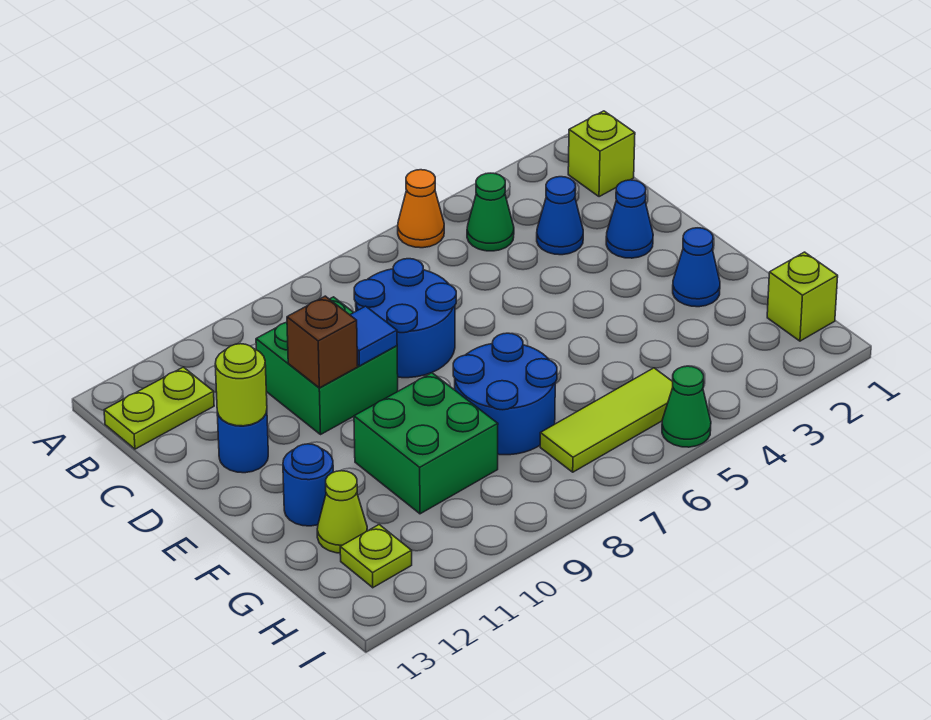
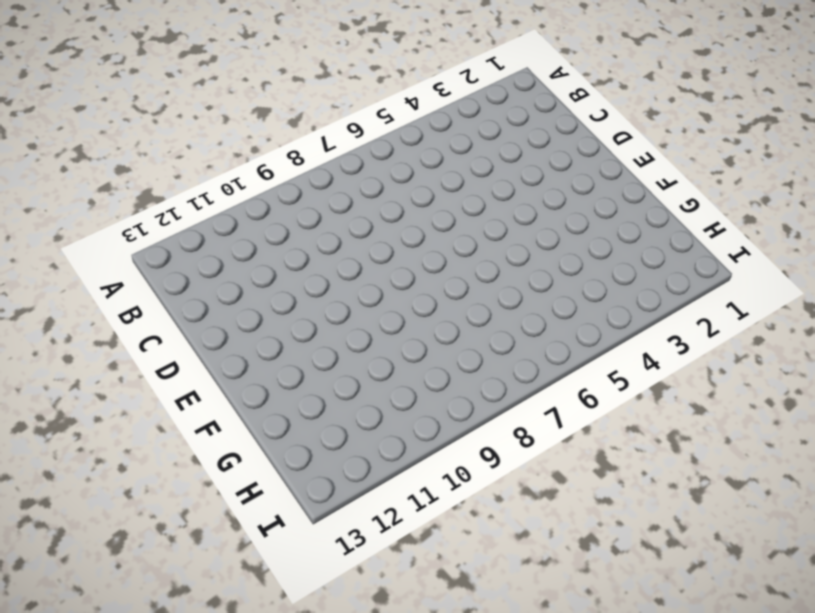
none -> orange 1x1 cone [398,170,444,248]
none -> lime 1x1 brick [568,111,635,197]
none -> green 1x1 cone [467,173,514,251]

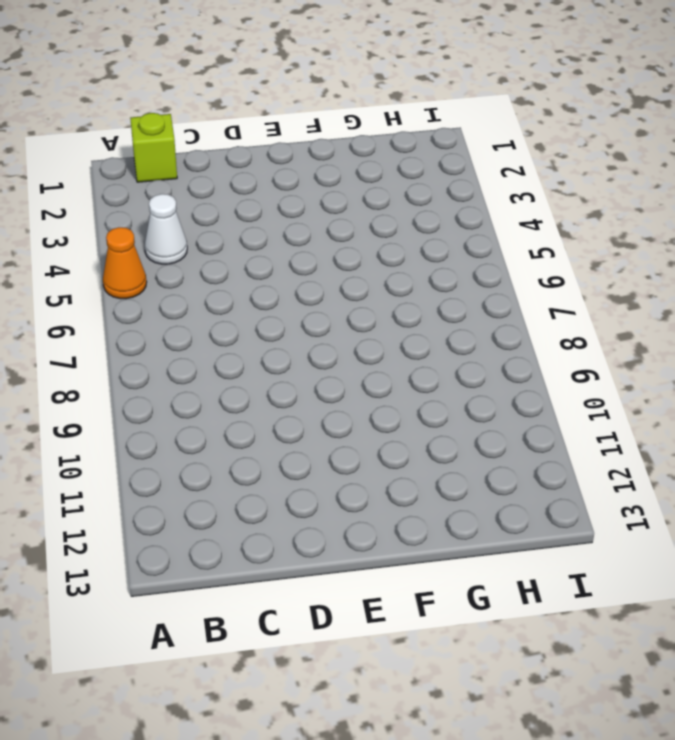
white 1x1 cone [145,194,187,264] -> green 1x1 cone [467,173,514,251]
none -> lime 1x2 plate [104,367,214,449]
none -> blue 1x1 cone [537,177,583,255]
none -> blue 2x2 round brick [354,259,456,378]

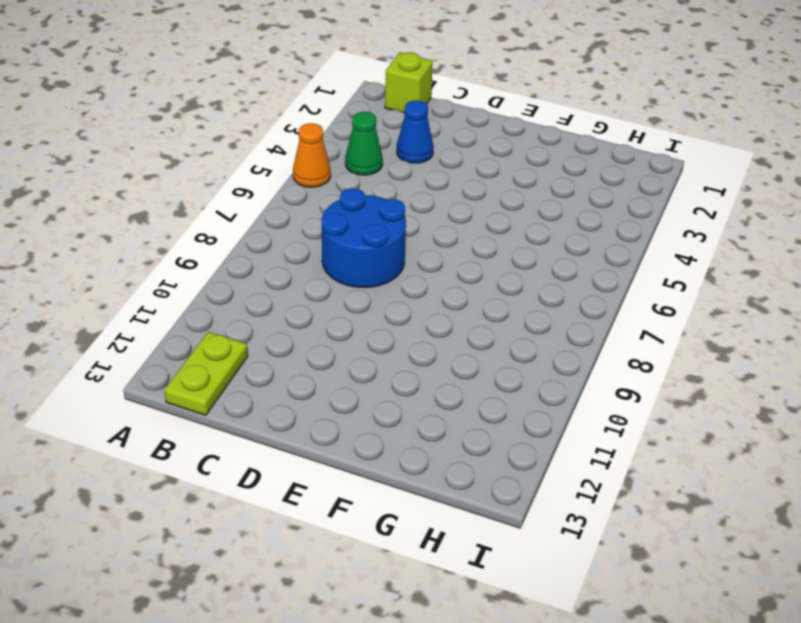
none -> green 2x2 brick [256,297,398,434]
none -> blue 1x1 cone [606,180,653,258]
none -> blue 1x1 round brick [217,411,268,473]

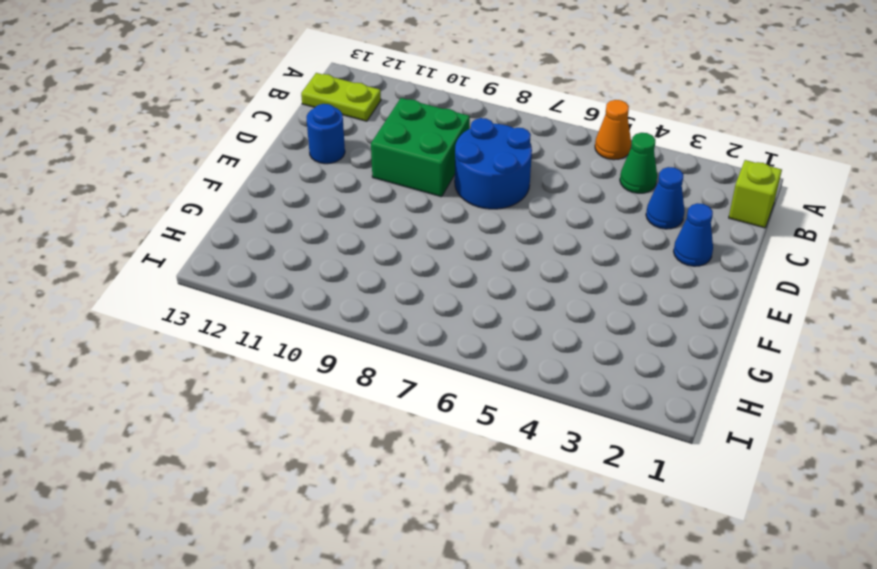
none -> blue 1x1 cone [673,228,720,307]
none -> blue 2x2 round brick [453,333,557,455]
none -> green 2x2 brick [354,373,498,514]

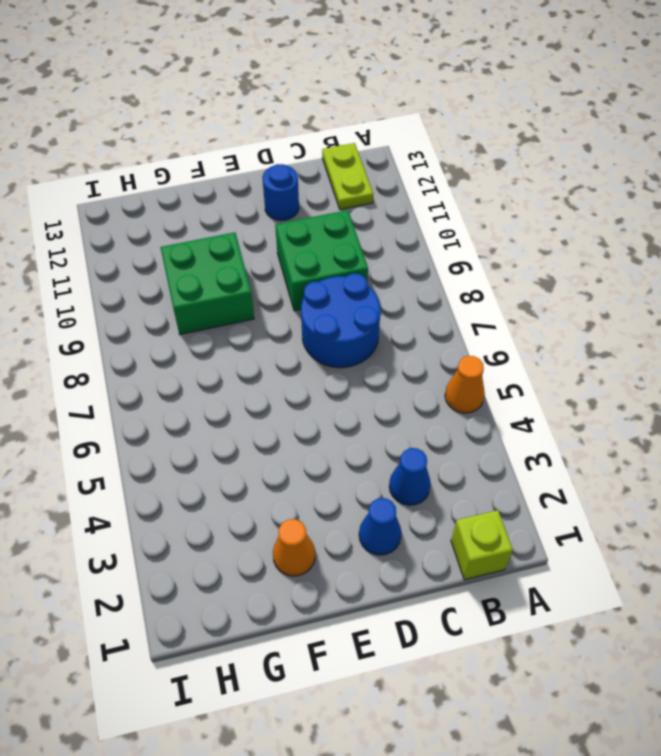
orange 1x1 cone [273,519,315,576] -> blue 1x1 cone [673,228,720,307]
none -> green 1x1 cone [467,173,514,251]
none -> blue 2x2 round brick [453,333,557,455]
none -> blue 1x1 round brick [283,444,333,526]

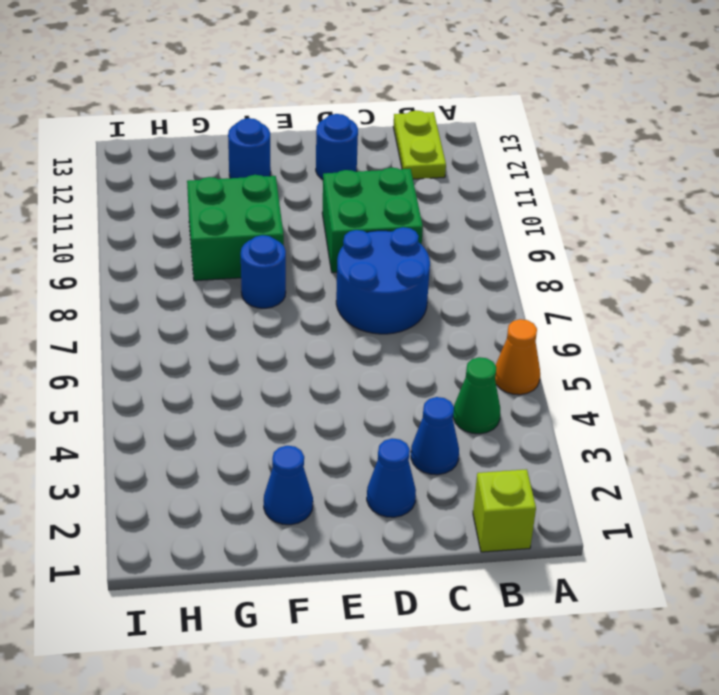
blue 1x1 round brick [241,235,286,308] -> blue 2x2 round brick [453,333,557,455]
none -> lime 1x1 cone [317,471,367,553]
none -> lime 1x1 brick [767,252,838,341]
none -> lime 1x3 tile [540,368,673,472]

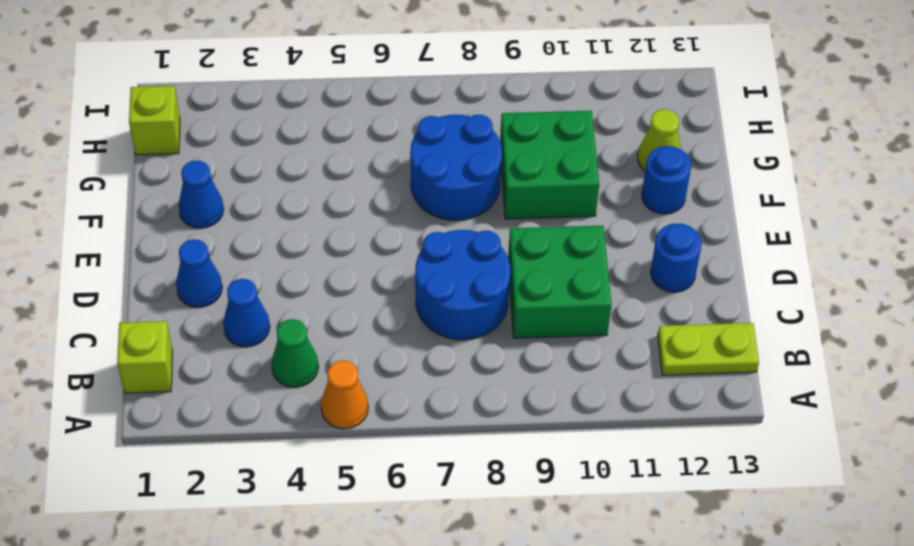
none -> lime 1x3 tile [540,368,673,472]
none -> lime 1x1 plate [340,525,412,588]
none -> green 1x1 cone [662,366,711,447]

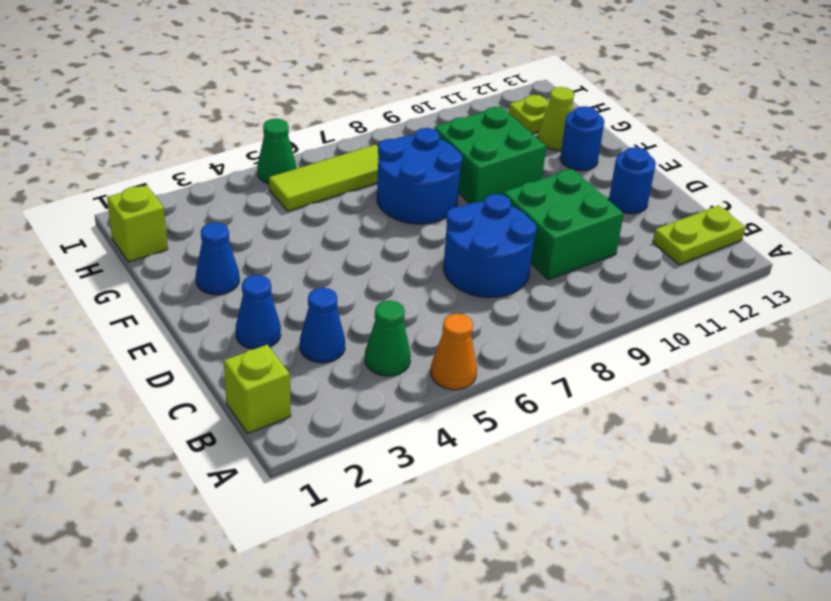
none -> blue 1x1 tile [350,306,397,366]
none -> brown 1x1 brick [287,296,358,388]
none -> lime 1x1 round brick [215,344,267,426]

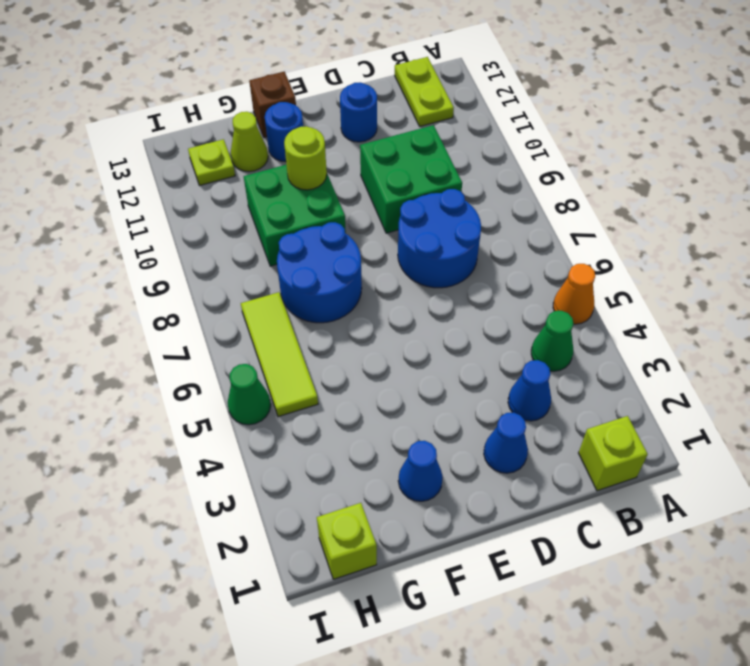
lime 1x1 round brick [284,126,327,190] -> lime 1x1 round brick moved to [215,344,267,426]
brown 1x1 brick [249,72,296,137] -> brown 1x1 brick moved to [287,296,358,388]
none -> blue 1x1 tile [350,306,397,366]

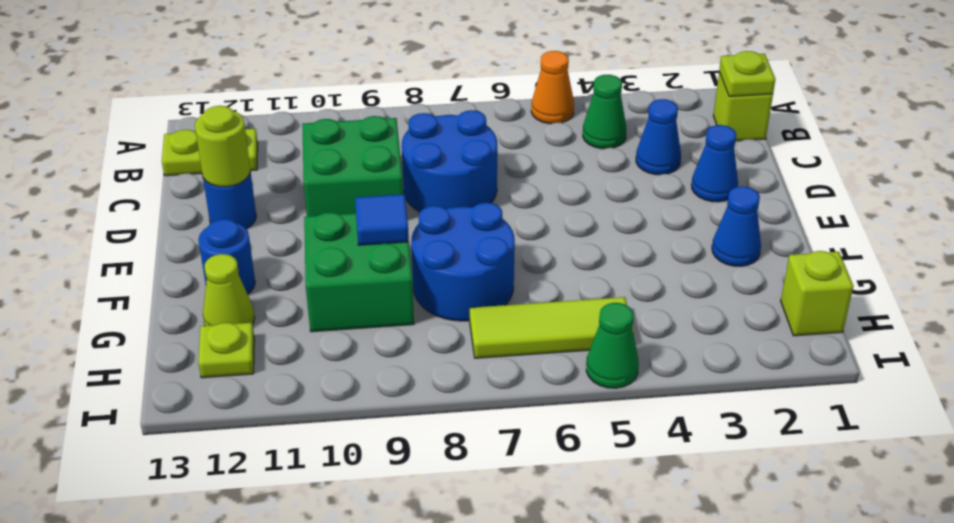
lime 1x1 plate [719,51,775,97] -> none
blue 1x1 tile [355,194,409,245] -> blue 1x1 tile moved to [350,306,397,366]
none -> brown 1x1 brick [287,296,358,388]

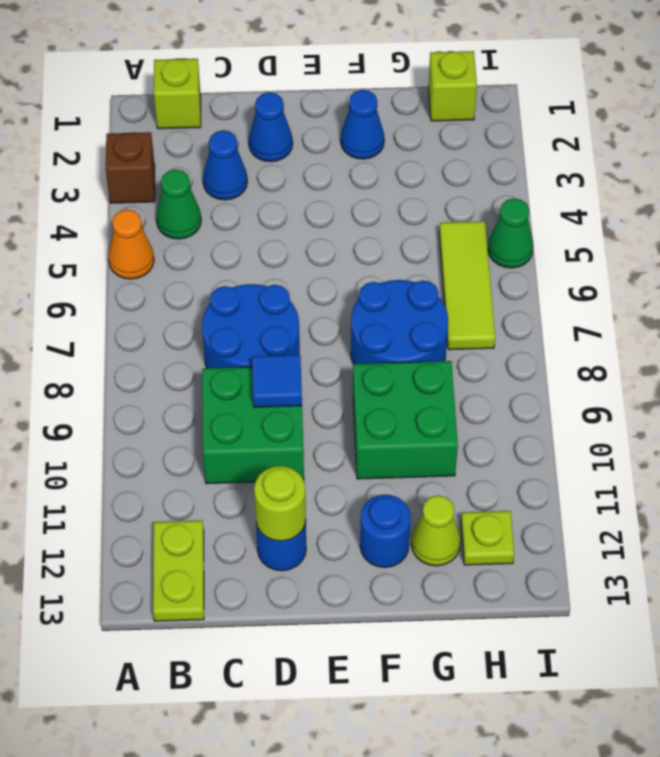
brown 1x1 brick [106,132,155,203] -> brown 1x1 brick moved to [287,296,358,388]

